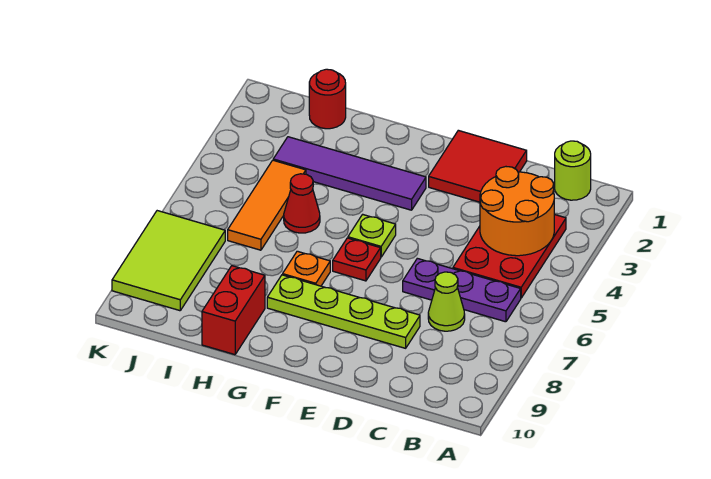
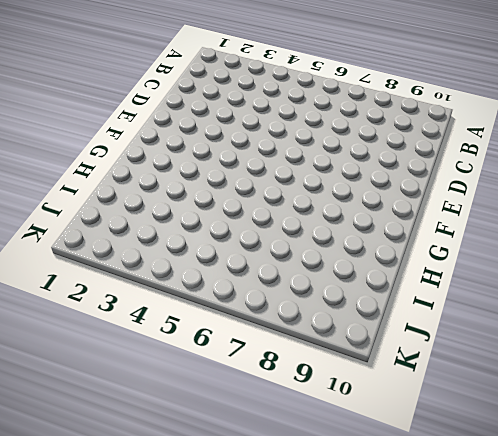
none -> lime 1x1 round brick [555,141,591,200]
none -> red 2x3 plate [453,214,566,298]
none -> purple 1x3 plate [403,258,521,322]

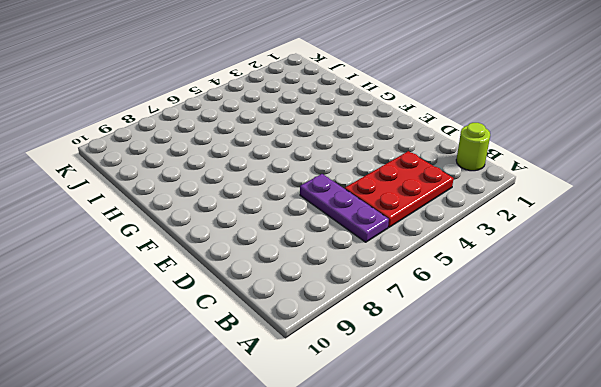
none -> lime 1x1 cone [428,272,465,331]
none -> red 2x2 tile [429,130,527,202]
none -> lime 1x4 plate [267,275,420,348]

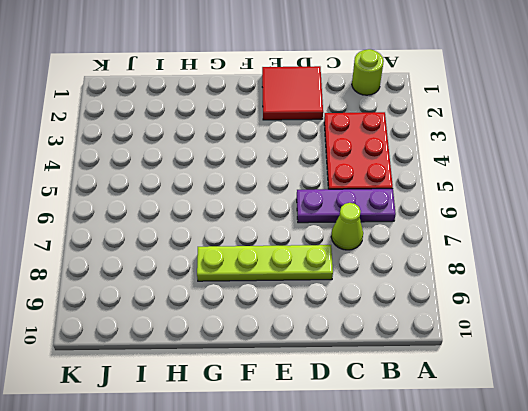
none -> purple 1x4 tile [273,137,426,210]
none -> lime 1x1 plate [348,214,396,257]
none -> red 1x1 plate [333,238,381,281]

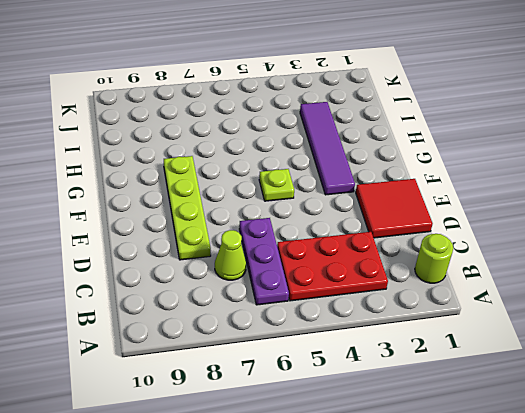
none -> red 1x1 plate [333,238,381,281]
none -> orange 1x1 plate [283,251,330,286]
none -> red 1x1 cone [284,174,320,233]

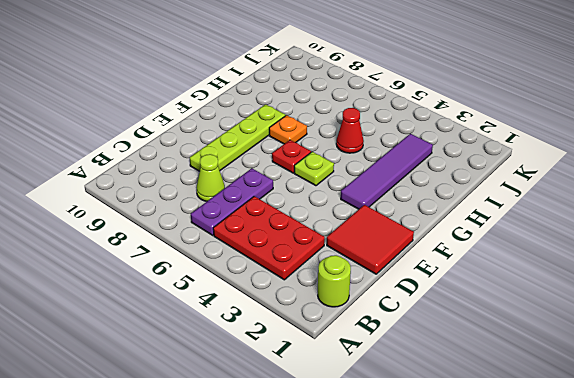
none -> red 1x2 brick [202,266,265,355]
none -> red 1x1 round brick [309,69,346,129]
none -> orange 1x3 tile [228,160,306,250]

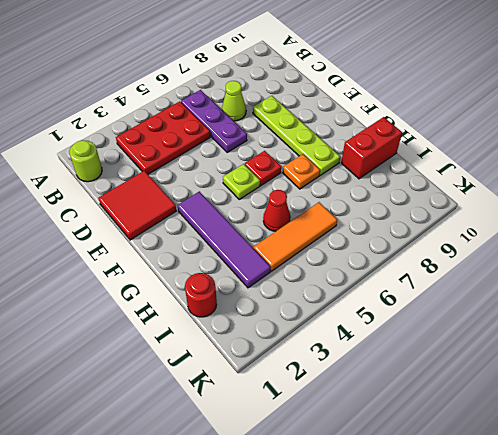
none -> lime 2x3 tile [112,211,225,311]
none -> orange 2x2 round brick [480,167,554,256]

